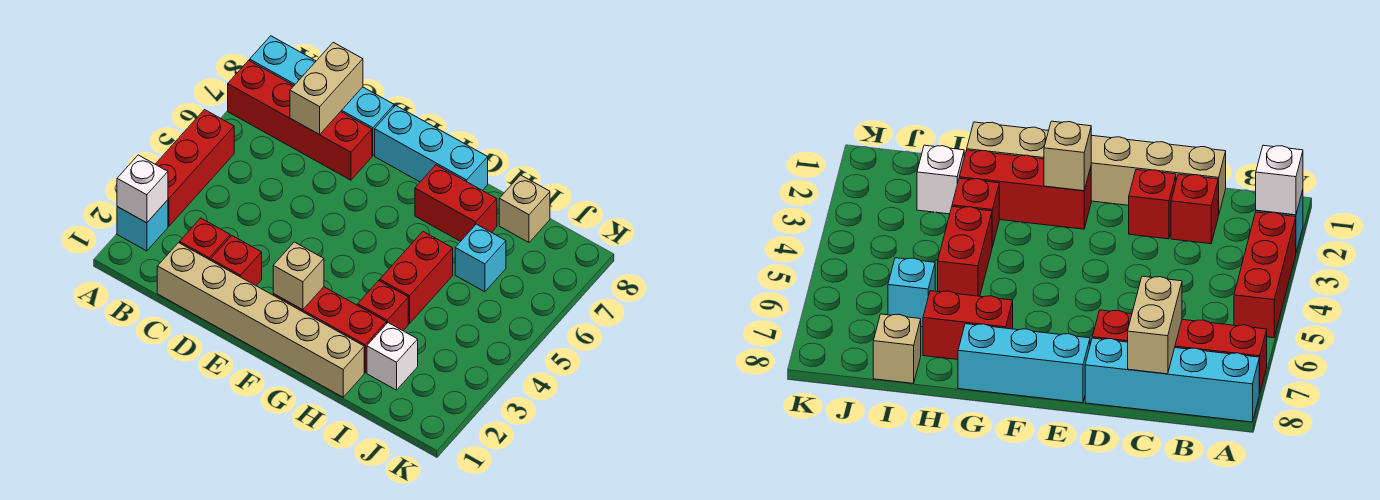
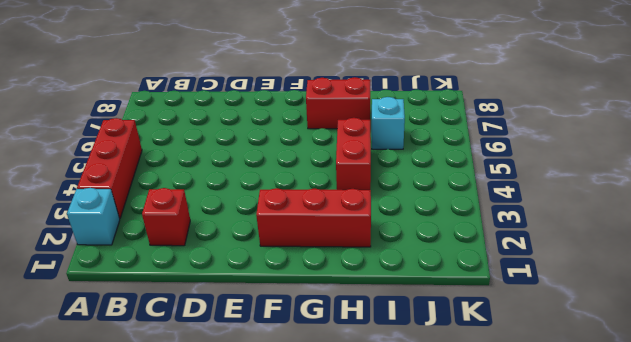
none -> red 1x4 brick [228,60,372,180]
none -> cyan 1x4 brick [250,36,394,156]
none -> tan 1x6 brick [157,243,364,397]

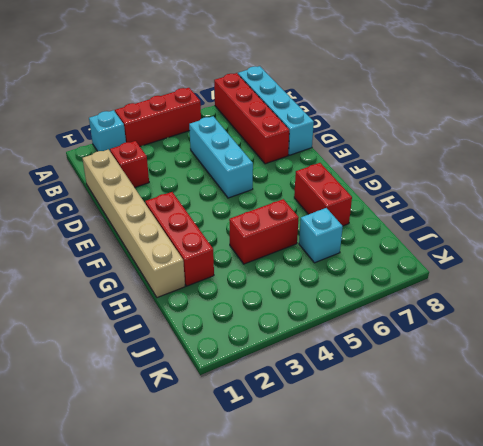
cyan 1x3 brick [189,116,253,198] -> cyan 1x3 brick moved to [375,105,488,190]
none -> red 1x1 brick [211,236,262,286]
none -> red 1x1 brick [358,281,408,331]
none -> white 1x1 brick [367,323,418,390]

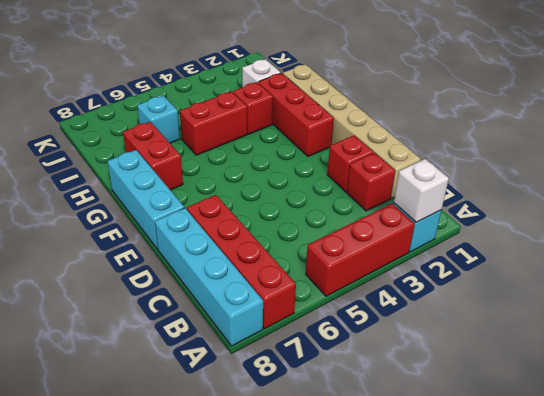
none -> tan 1x1 brick [499,175,550,242]
none -> tan 1x2 brick [290,42,363,135]
none -> tan 1x1 brick [273,242,324,310]

